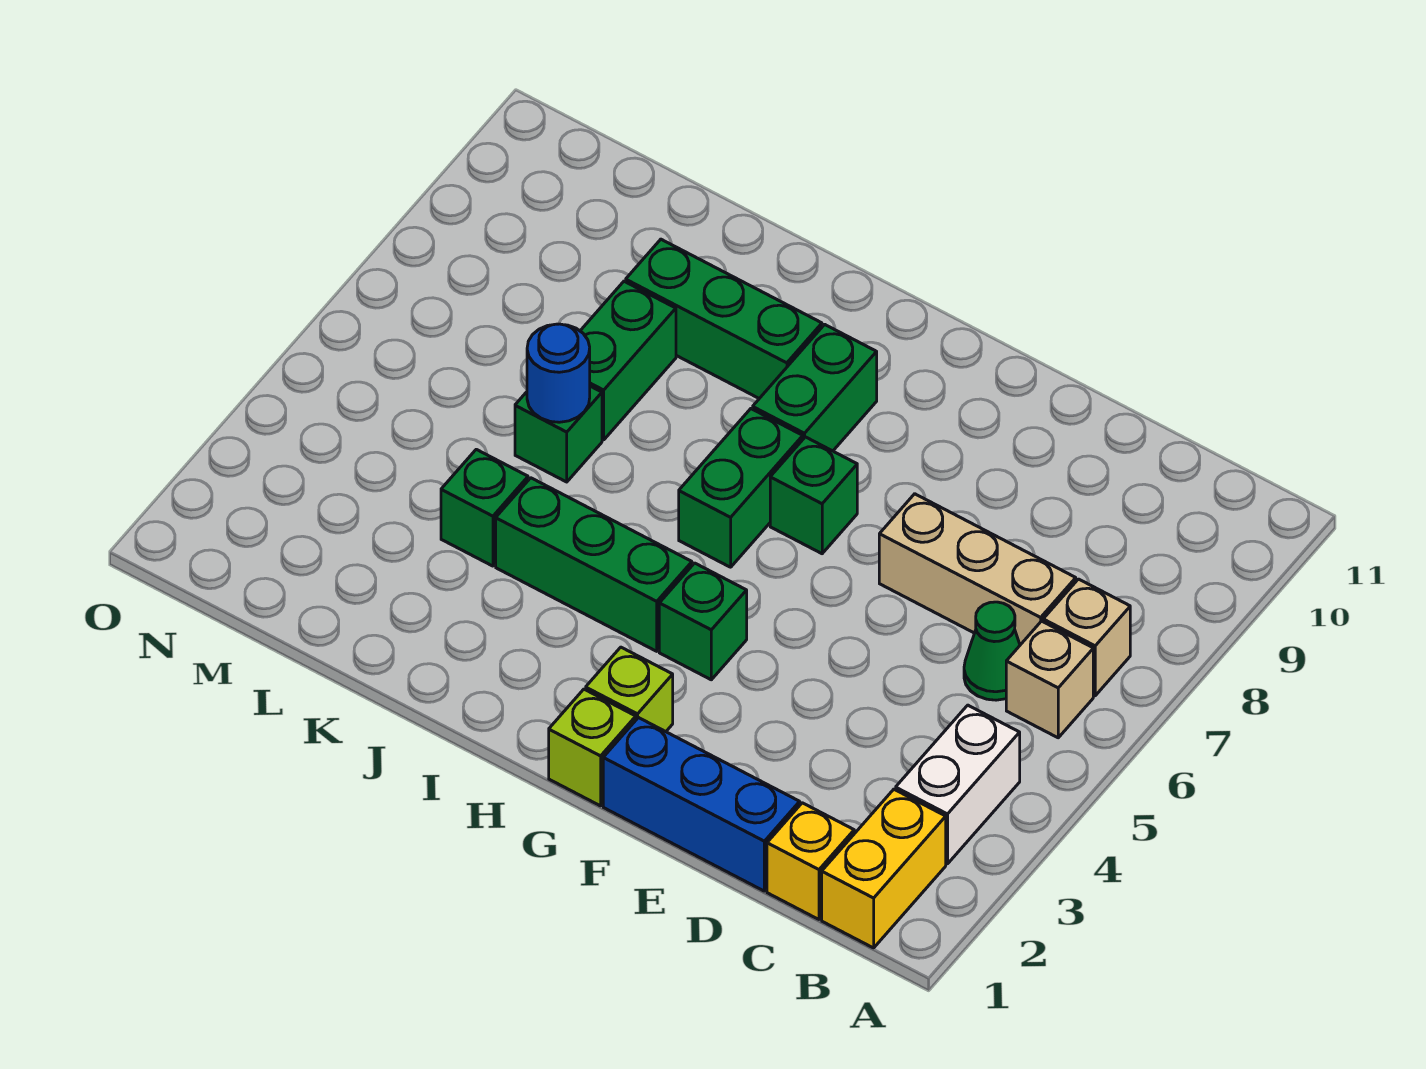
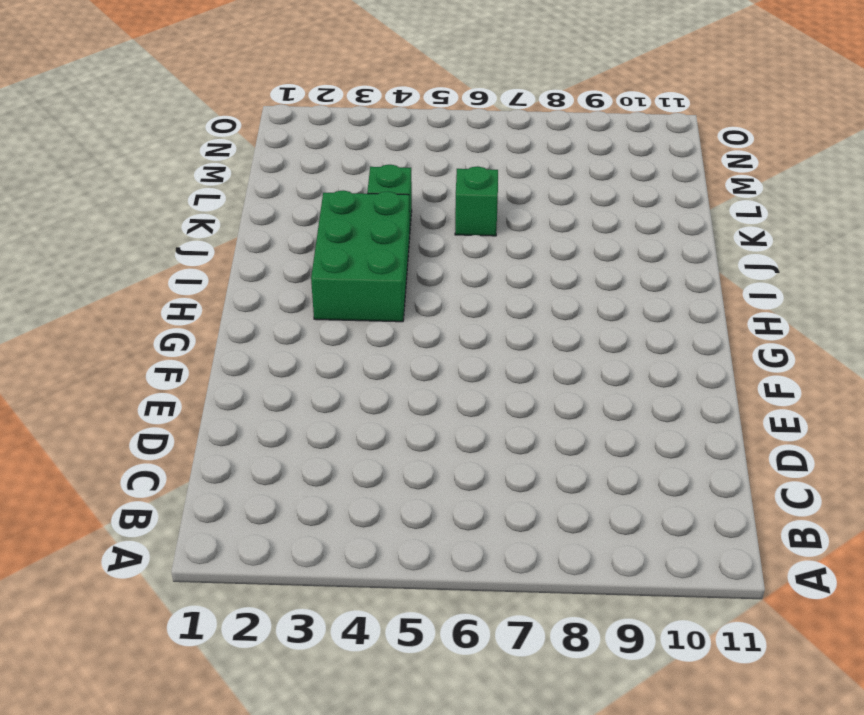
green 2x3 brick [311,190,410,322] -> green 1x3 brick [496,478,692,651]
none -> yellow 1x2 brick [822,789,946,948]
none -> white 1x2 brick [896,705,1020,864]
none -> tan 1x1 brick [1006,621,1093,738]

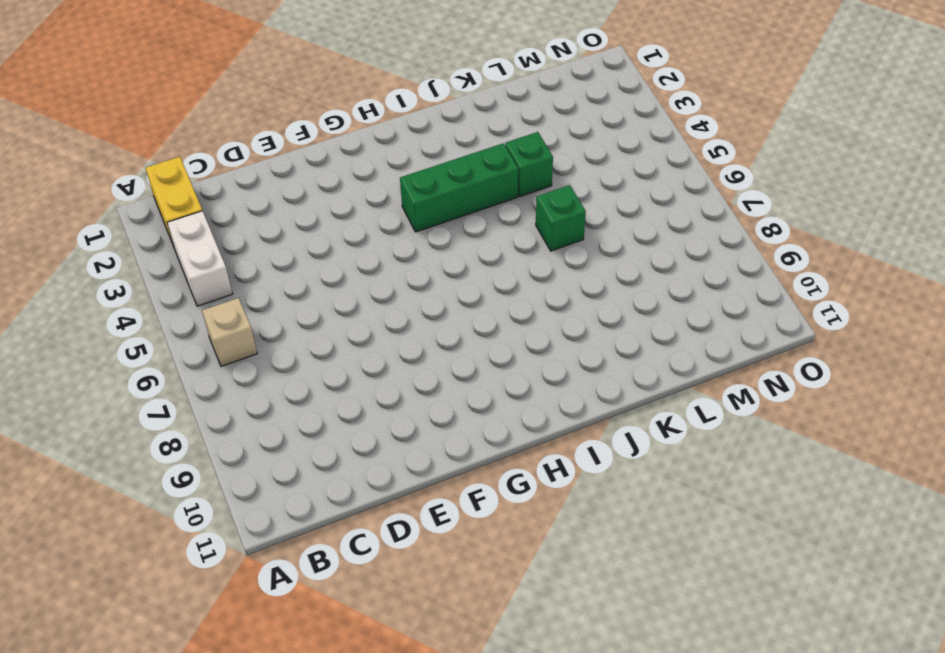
none -> tan 1x1 brick [1043,579,1130,696]
none -> yellow 1x1 brick [767,803,854,919]
none -> green 1x1 cone [964,602,1020,700]

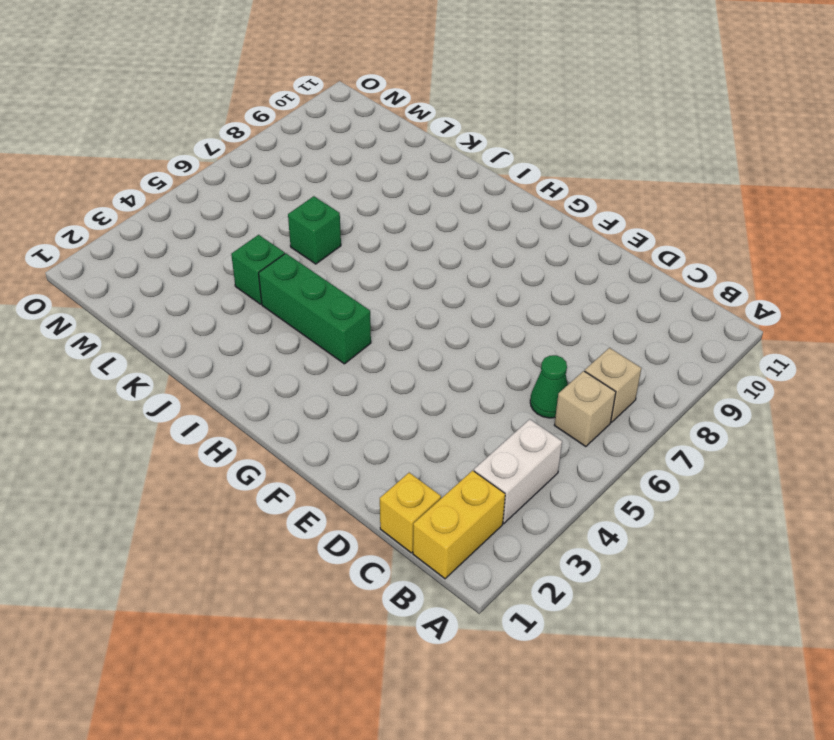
none -> tan 1x3 brick [879,494,1076,645]
none -> blue 1x3 brick [603,718,800,891]
none -> lime 1x1 brick [549,689,636,806]

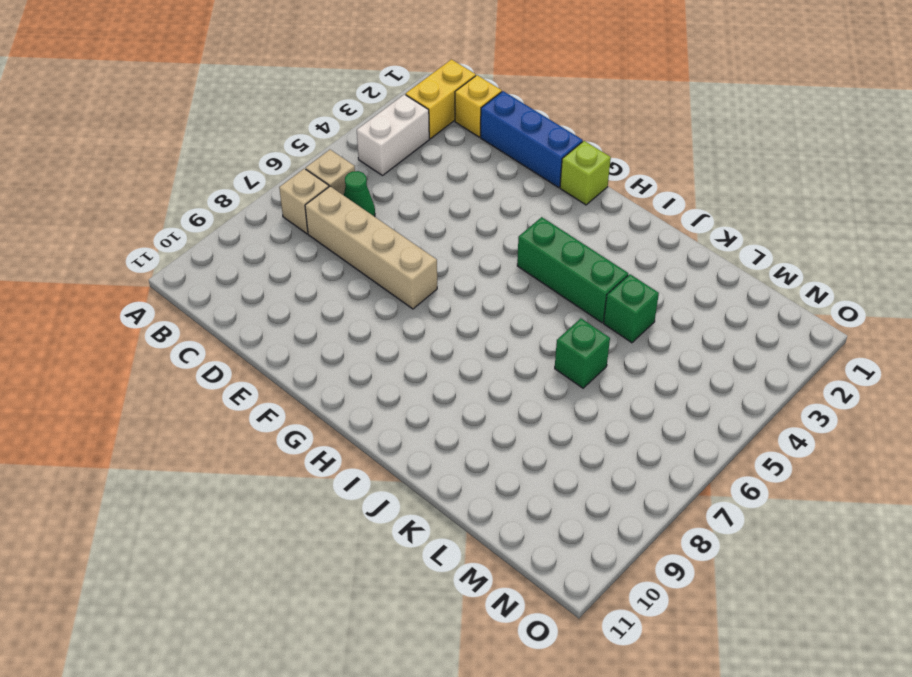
tan 1x4 brick [305,186,437,309] -> tan 1x3 brick [879,494,1076,645]
none -> lime 1x1 brick [586,647,673,732]
none -> green 1x1 brick [659,563,747,680]
none -> green 1x1 brick [770,437,857,554]

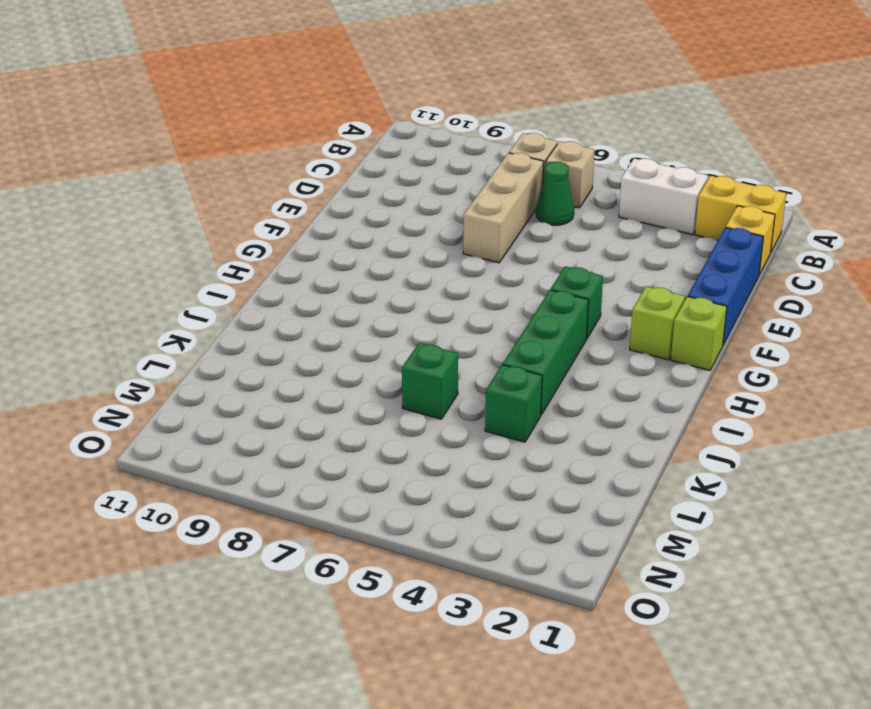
none -> green 1x1 brick [770,437,857,554]
none -> green 1x2 brick [679,409,803,567]
none -> green 1x2 brick [753,325,877,451]

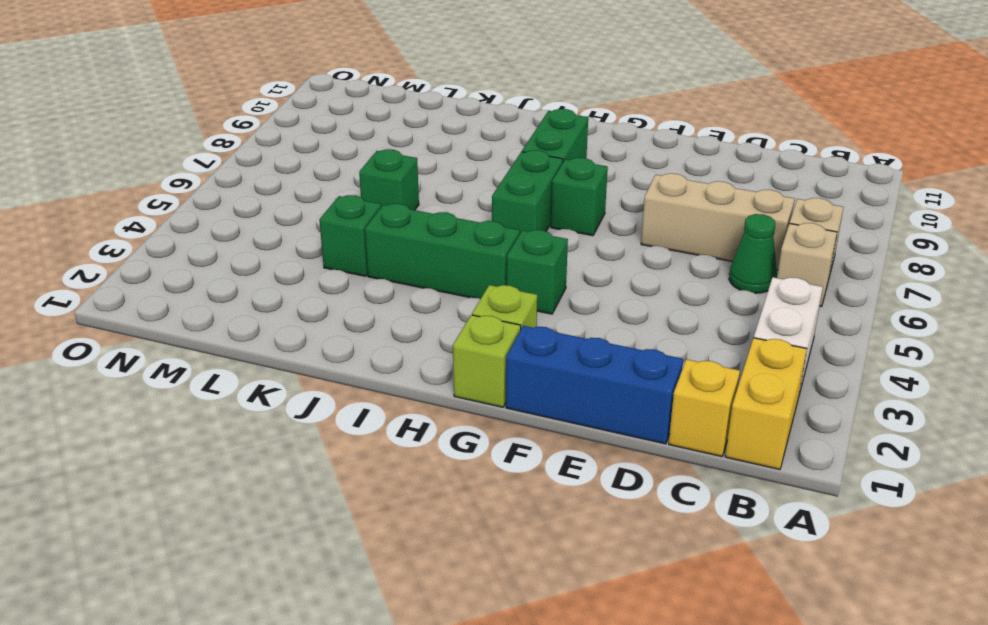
none -> green 1x3 brick [626,239,822,398]
none -> green 1x2 brick [580,281,676,440]
none -> blue 1x1 round brick [527,324,590,422]

